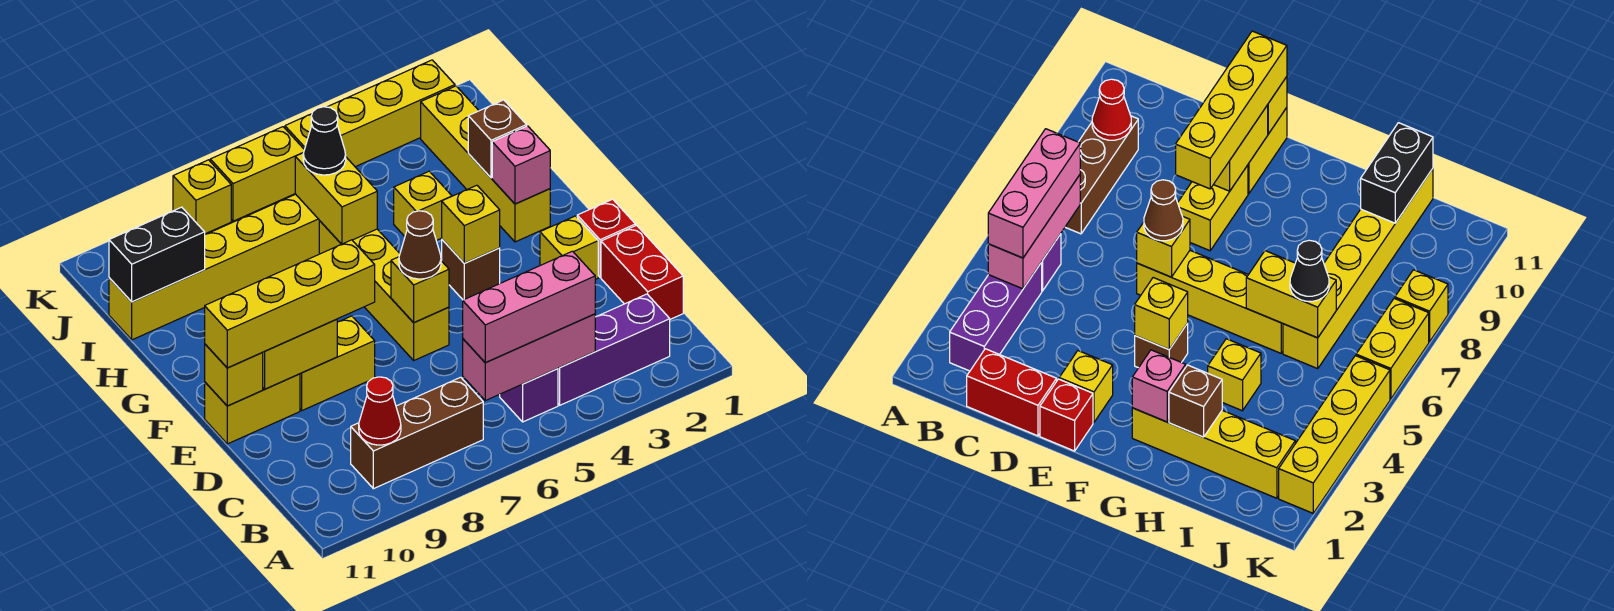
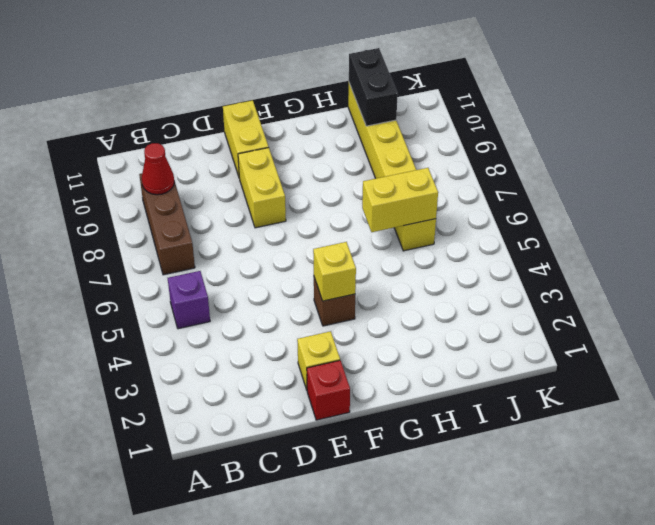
none -> purple 1x3 brick [558,294,670,405]
none -> red 1x2 brick [601,225,683,319]
none -> yellow 1x4 brick [319,221,449,360]
none -> yellow 1x4 brick [421,86,550,242]

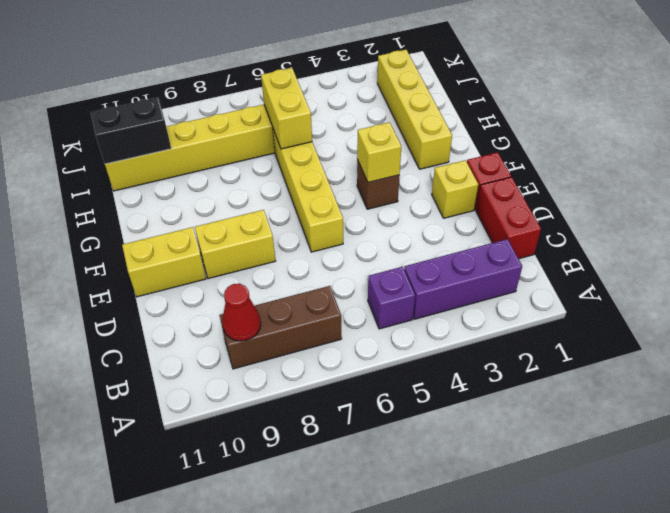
none -> yellow 1x1 brick [394,171,452,241]
none -> yellow 1x4 brick [285,60,455,167]
none -> yellow 1x2 brick [210,127,304,221]
none -> yellow 1x1 brick [173,160,231,234]

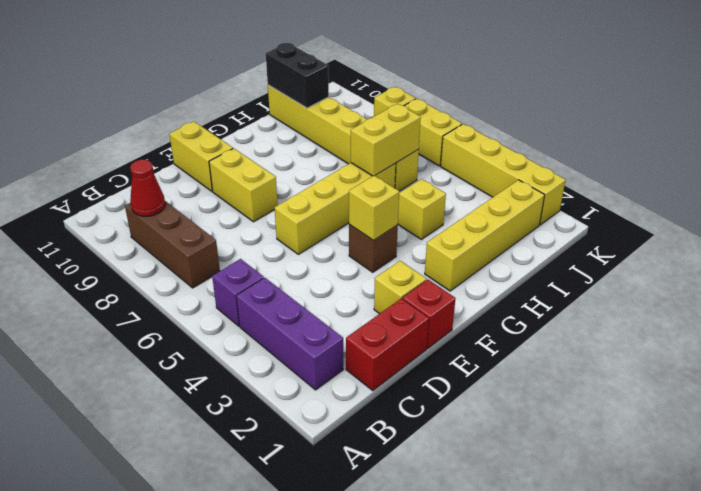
none -> pink 1x3 brick [463,314,595,401]
none -> yellow 1x1 brick [391,257,449,323]
none -> yellow 1x2 brick [262,319,337,389]
none -> yellow 1x1 brick [205,344,263,406]

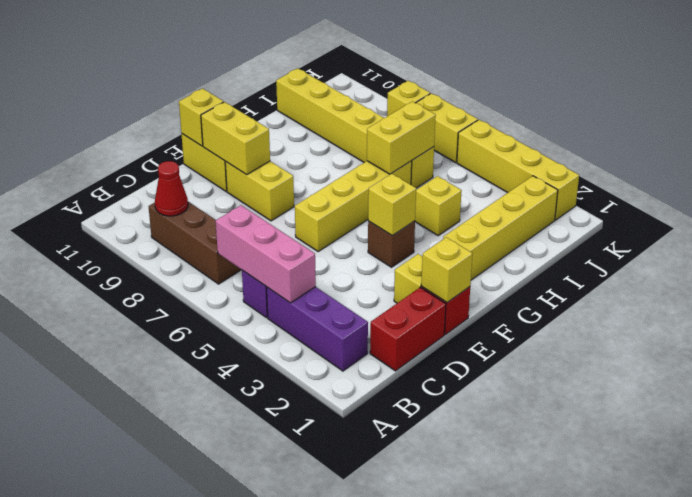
yellow 1x1 brick [421,237,473,302] -> yellow 1x1 brick moved to [391,257,449,323]
none -> pink 1x1 brick [492,126,550,204]
none -> brown 1x1 brick [468,100,527,178]
none -> black 1x2 brick [109,207,205,302]
none -> pink 1x3 brick [463,251,595,363]

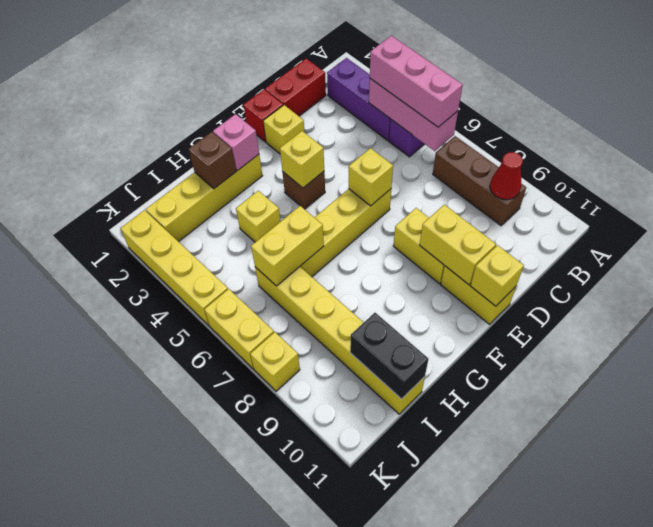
none -> brown 1x1 cone [399,211,441,279]
none -> yellow 1x4 brick [205,240,375,368]
none -> black 1x1 cone [303,107,346,175]

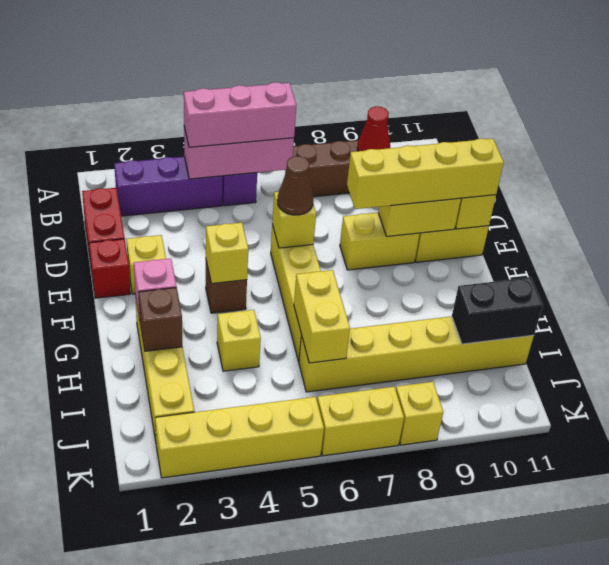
none -> black 1x1 cone [303,107,346,175]

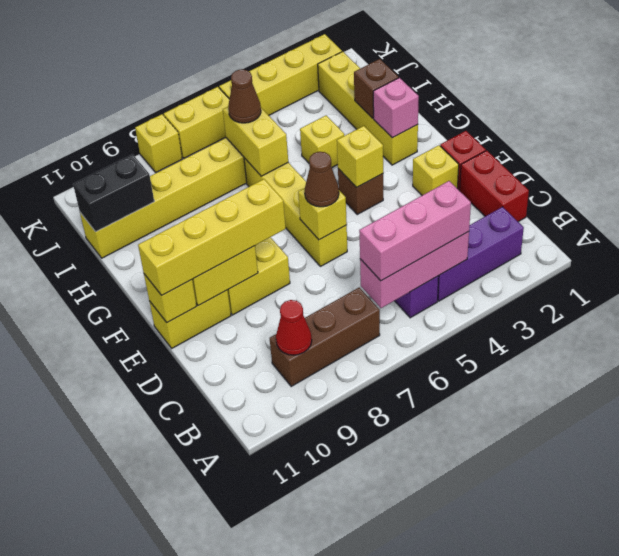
brown 1x1 cone [228,69,261,123] -> black 1x1 cone [303,107,346,175]

